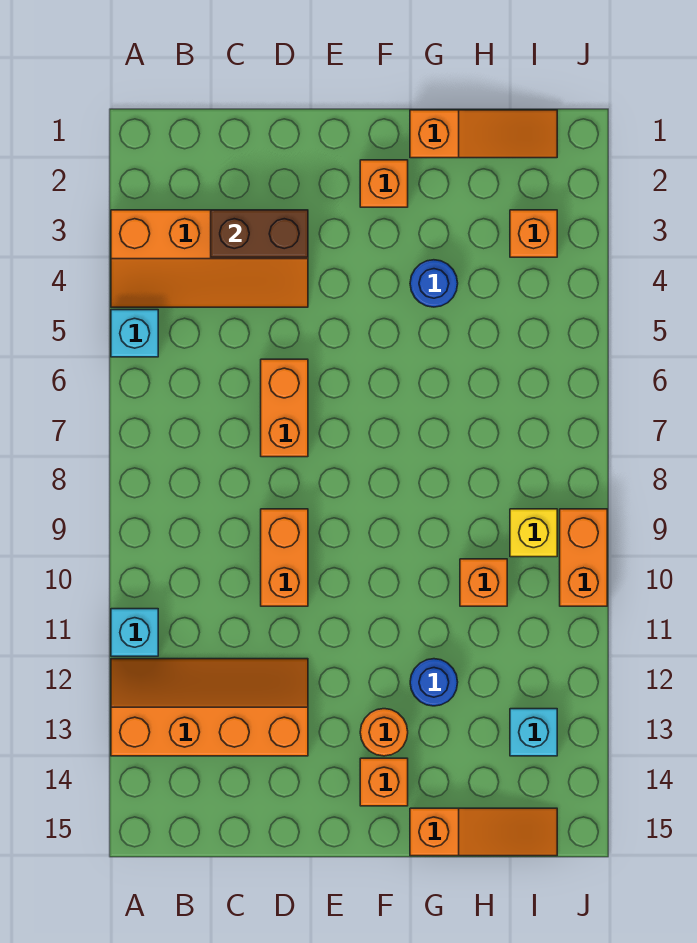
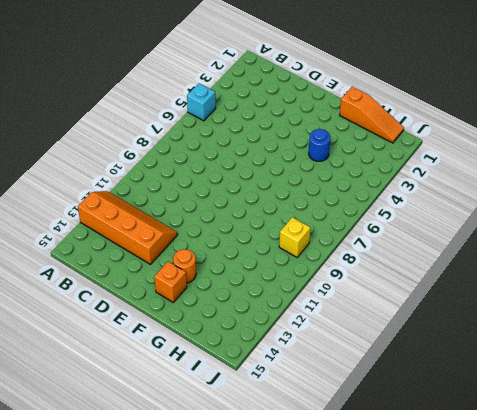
none -> orange 2x4 slope [111,210,308,307]
none -> cyan 1x1 brick [111,609,158,656]
none -> orange 1x2 brick [261,359,308,457]

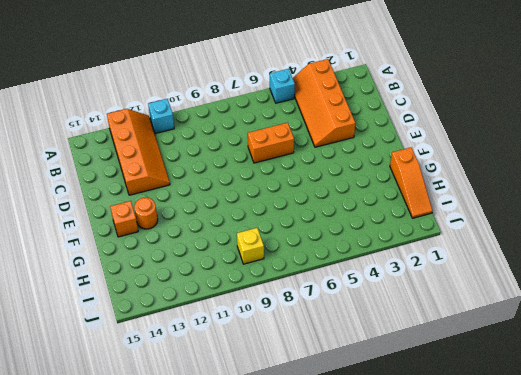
none -> orange 1x2 brick [261,509,308,606]
none -> orange 1x1 brick [360,160,408,207]
none -> blue 1x1 round brick [410,260,458,307]

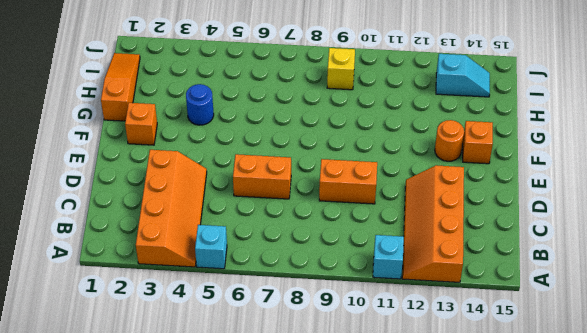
cyan 1x2 slope [436,54,490,97] -> cyan 1x1 brick [510,709,557,756]
none -> blue 1x1 round brick [410,659,458,706]
none -> orange 1x3 slope [410,808,557,856]
none -> orange 1x1 brick [460,559,507,606]

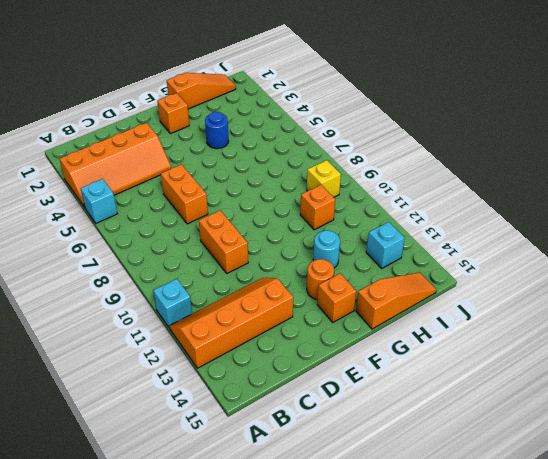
cyan 1x1 round brick [313,230,340,268] -> blue 1x1 round brick [410,659,458,706]
none -> orange 1x1 brick [510,210,557,257]
none -> orange 1x2 brick [560,509,607,606]
none -> brown 1x2 brick [211,210,308,257]

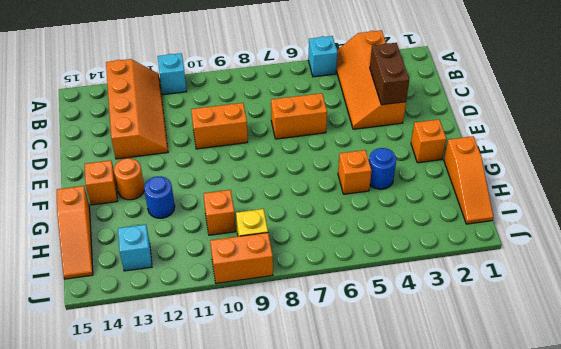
orange 1x1 brick [338,150,372,194] -> orange 1x1 brick moved to [510,210,557,257]

